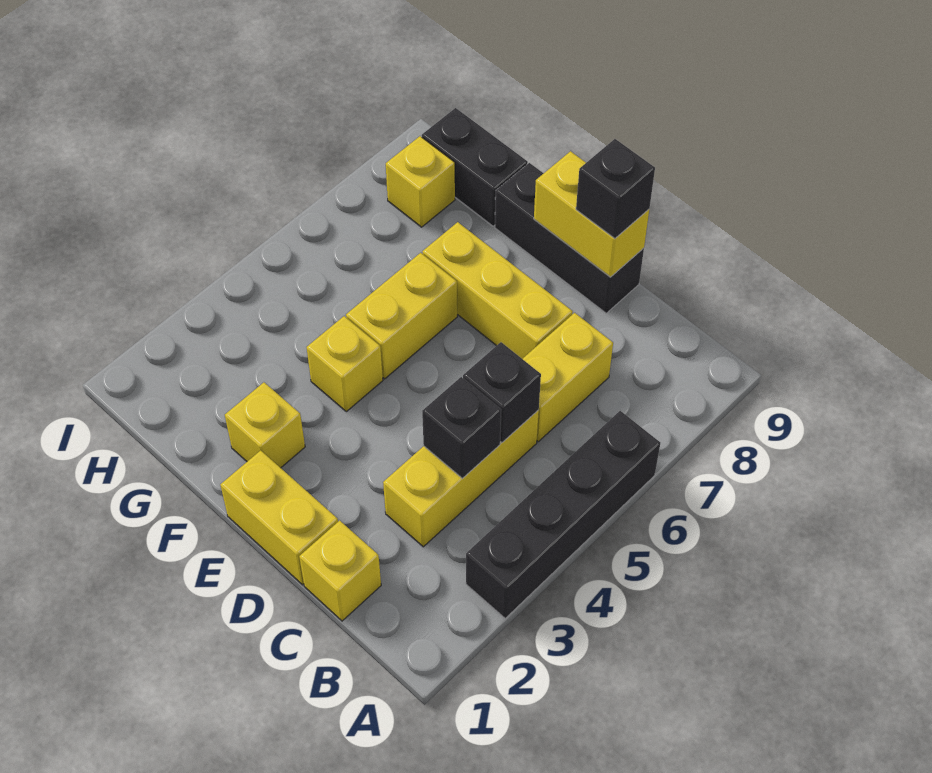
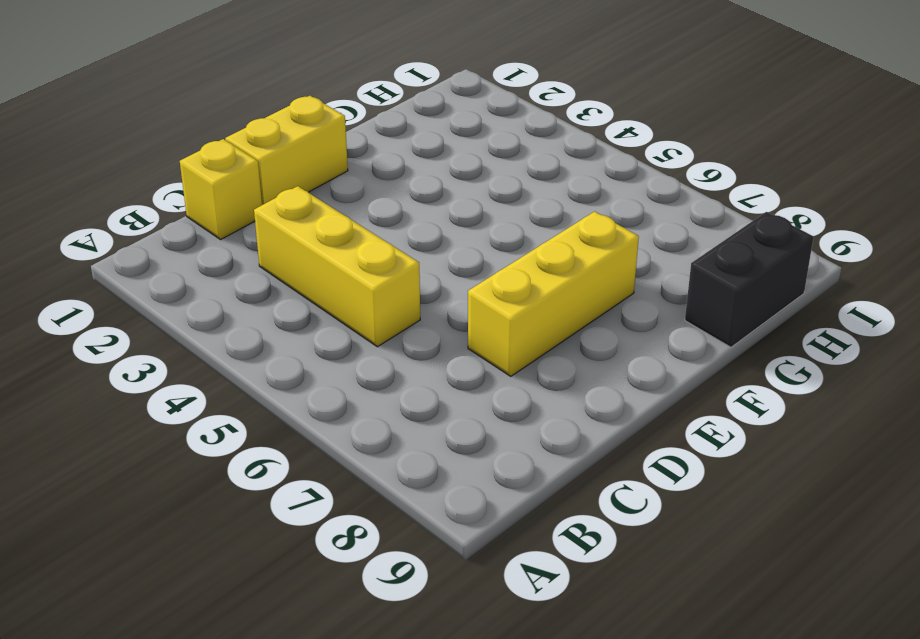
none -> black 1x4 brick [466,411,660,618]
none -> yellow 1x2 brick [523,313,613,442]
none -> black 1x3 brick [495,163,644,313]

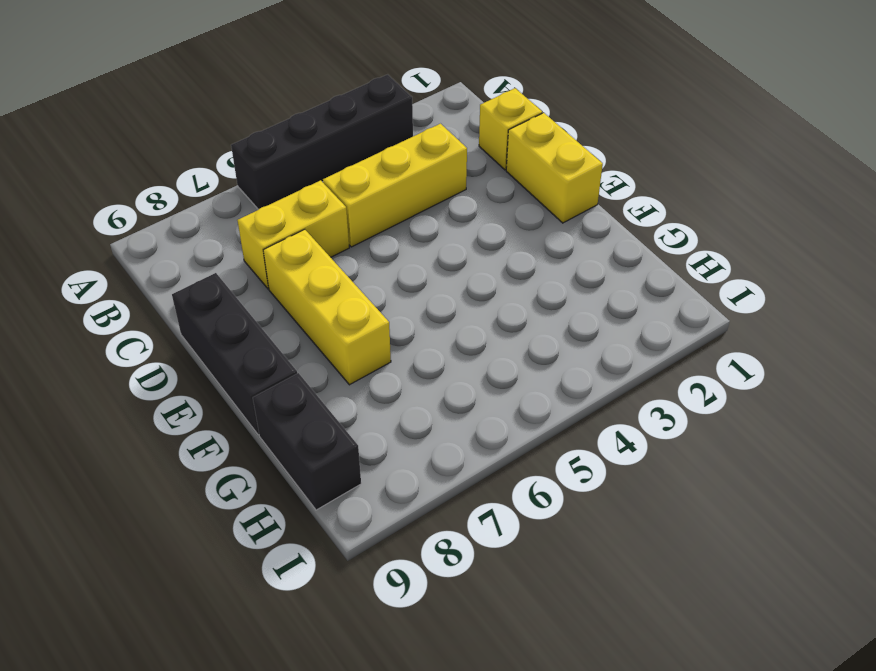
none -> yellow 1x1 brick [225,382,305,468]
none -> yellow 1x1 brick [306,316,383,412]
none -> yellow 1x2 brick [346,253,457,379]

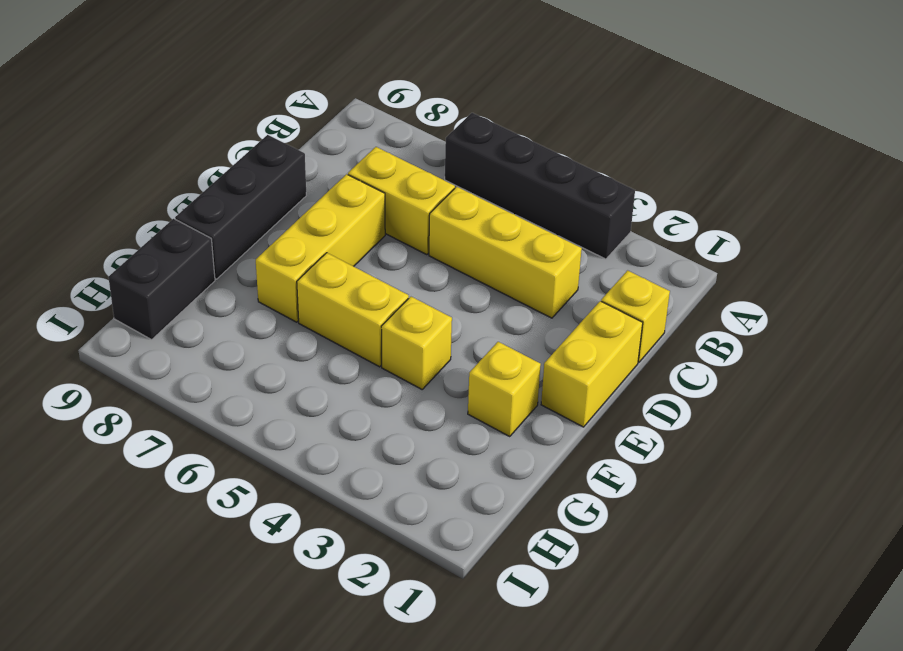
none -> yellow 1x1 brick [386,136,455,227]
none -> black 1x1 brick [422,377,501,478]
none -> black 1x1 brick [463,342,541,443]

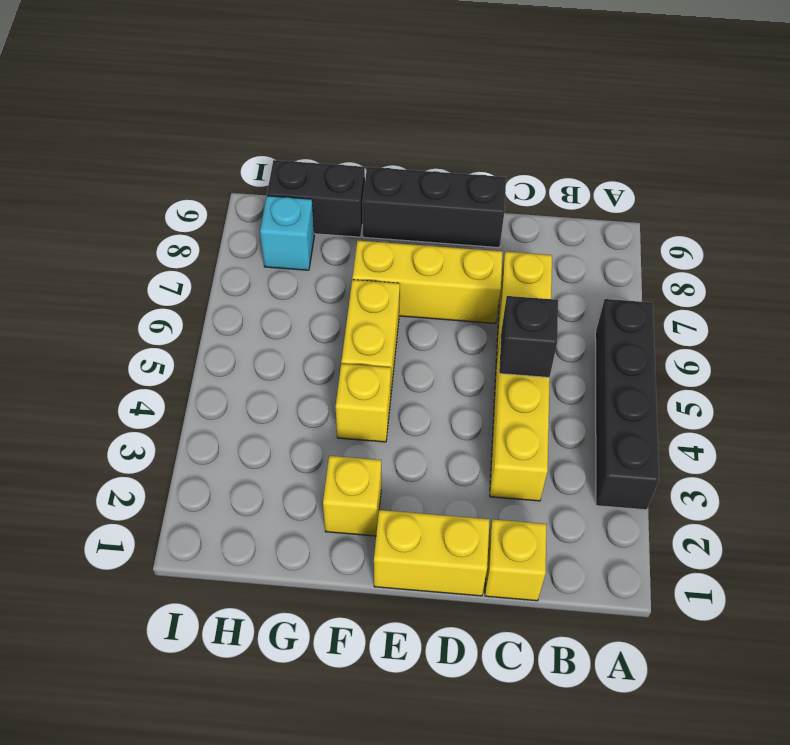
cyan 1x1 brick [260,196,314,270] -> yellow 1x1 brick [386,136,455,227]
none -> black 1x1 brick [422,377,501,478]
none -> yellow 1x2 brick [534,151,649,277]
none -> black 1x1 brick [576,139,655,238]

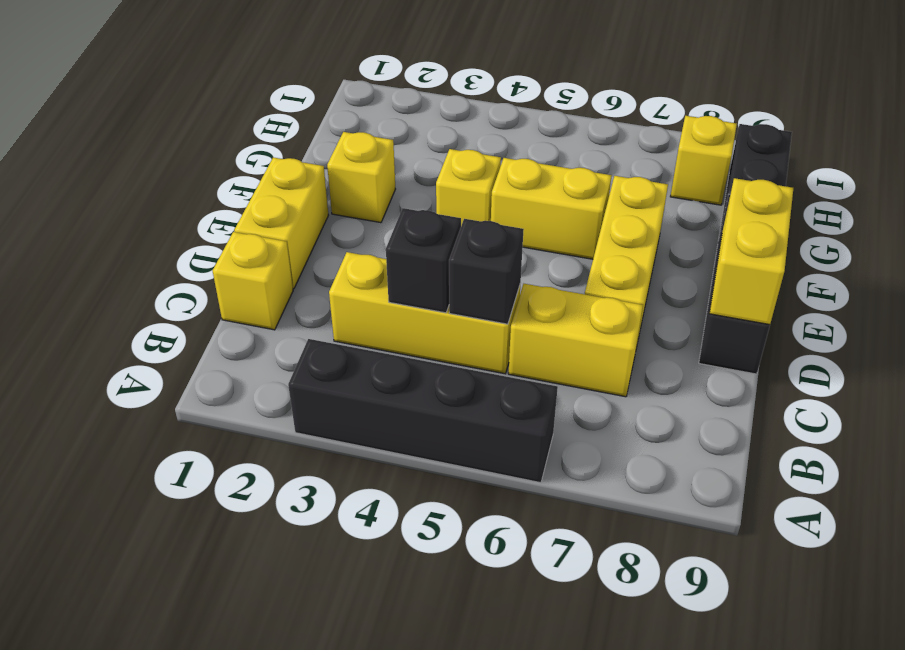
none -> black 1x1 brick [576,139,655,238]

